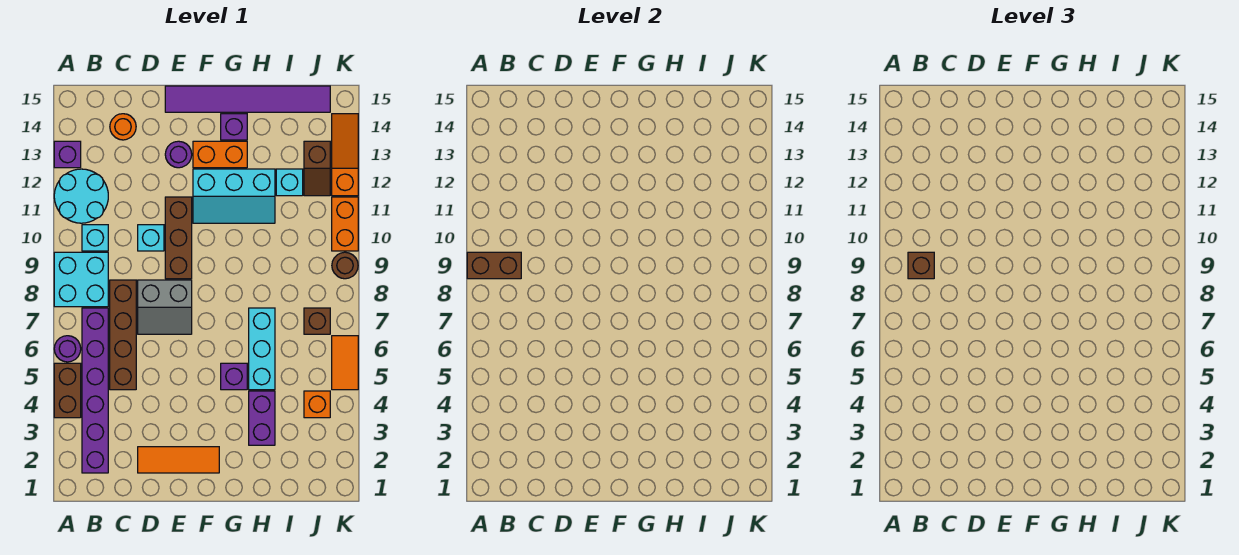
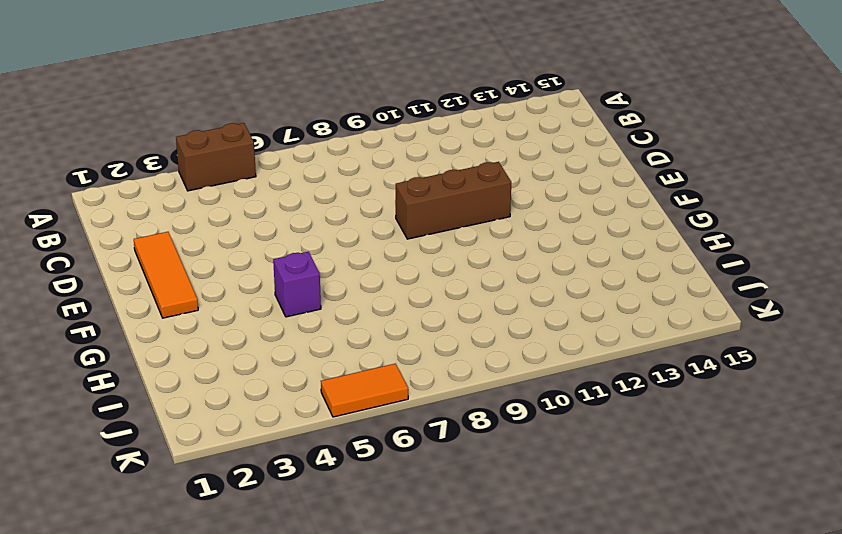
none -> purple 1x1 round brick [54,336,81,362]
none -> cyan 2x2 brick [54,252,108,307]
none -> cyan 2x2 round brick [54,169,108,223]
none -> purple 1x1 brick [54,141,81,168]

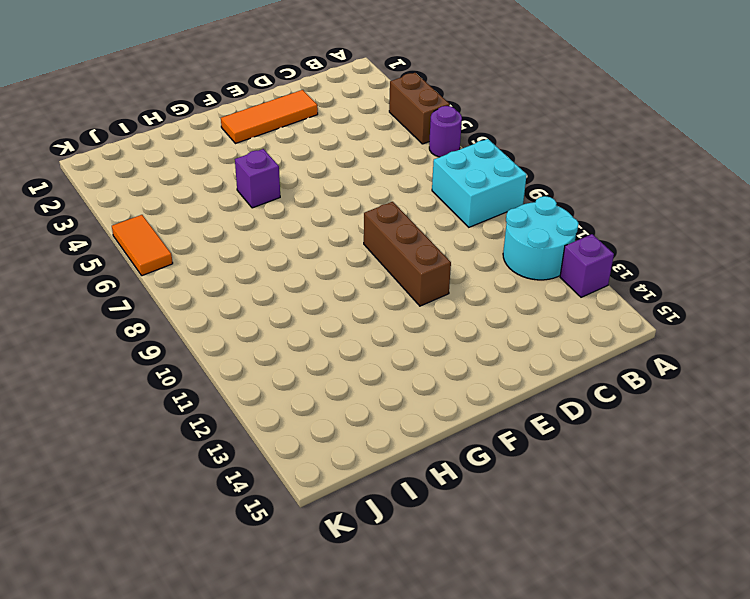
none -> purple 1x6 brick [82,308,108,473]
none -> cyan 1x1 brick [82,225,108,251]
none -> brown 1x4 brick [110,280,136,390]
none -> orange 1x1 round brick [110,114,136,140]

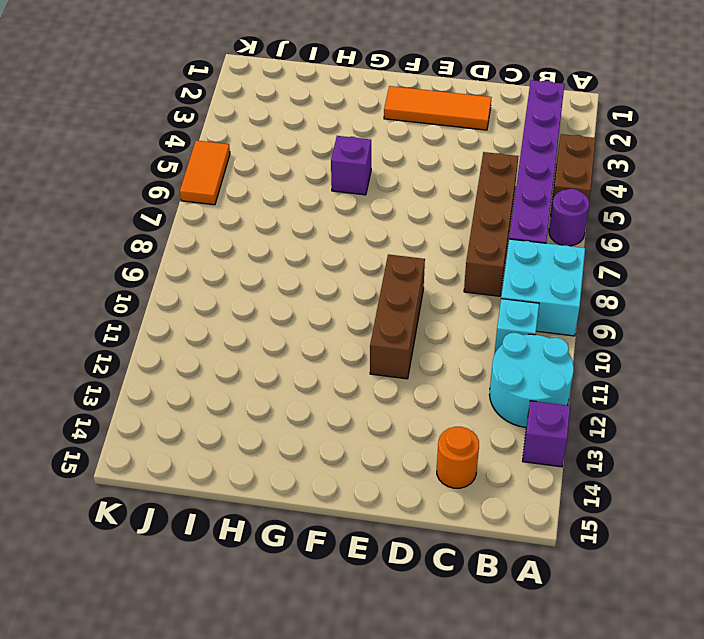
none -> grey 2x2 slope [138,280,192,334]
none -> cyan 1x1 brick [138,225,164,251]
none -> purple 1x1 round brick [165,141,192,168]
none -> purple 1x6 tile [165,86,330,112]

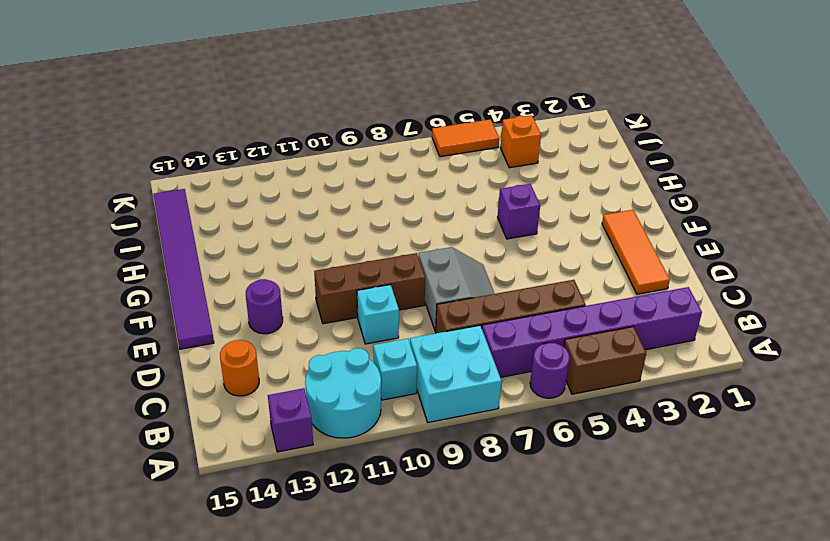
none -> cyan 2x3 slope [193,169,275,223]
none -> orange 1x2 brick [193,141,247,168]
none -> purple 1x1 brick [221,114,247,140]
none -> purple 1x2 brick [249,391,275,445]

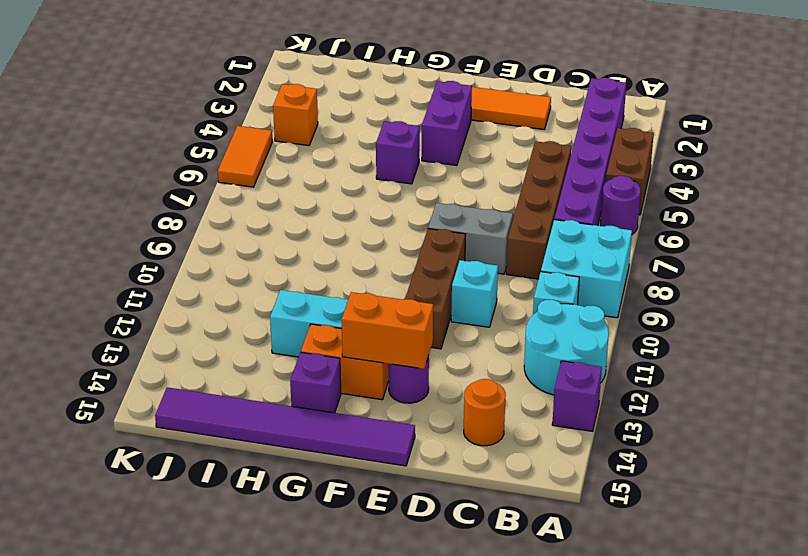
orange 1x2 brick [342,292,433,369] -> orange 1x2 brick turned to [332,197,358,251]
purple 1x2 brick [422,81,472,165] -> purple 1x2 brick moved to [249,391,275,445]
none -> cyan 1x3 brick [249,308,275,390]
none -> cyan 1x1 brick [276,169,303,196]
none -> brown 1x1 brick [304,308,330,334]
none -> brown 1x2 slope [304,141,330,196]

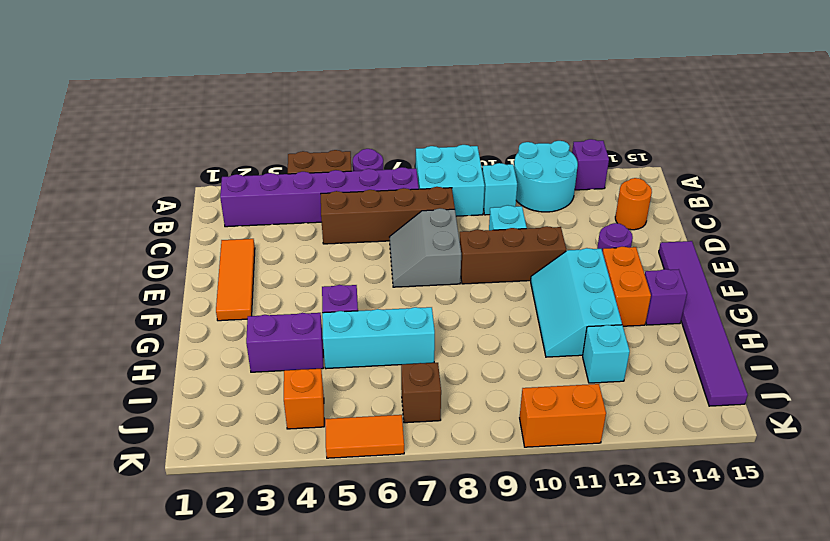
none -> brown 1x2 slope [304,141,330,196]
none -> brown 1x1 round brick [332,252,358,279]
none -> orange 1x3 slope [332,114,358,196]
none -> brown 1x2 brick [467,252,521,279]

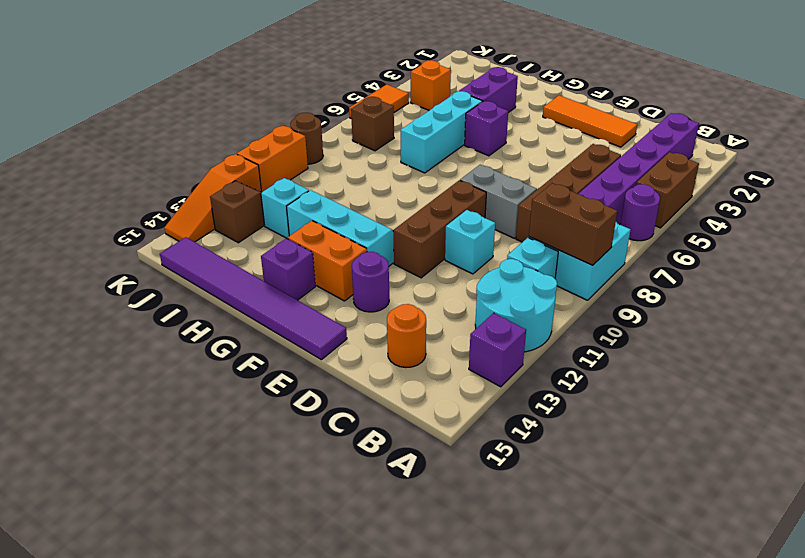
none -> brown 1x1 brick [908,252,934,279]

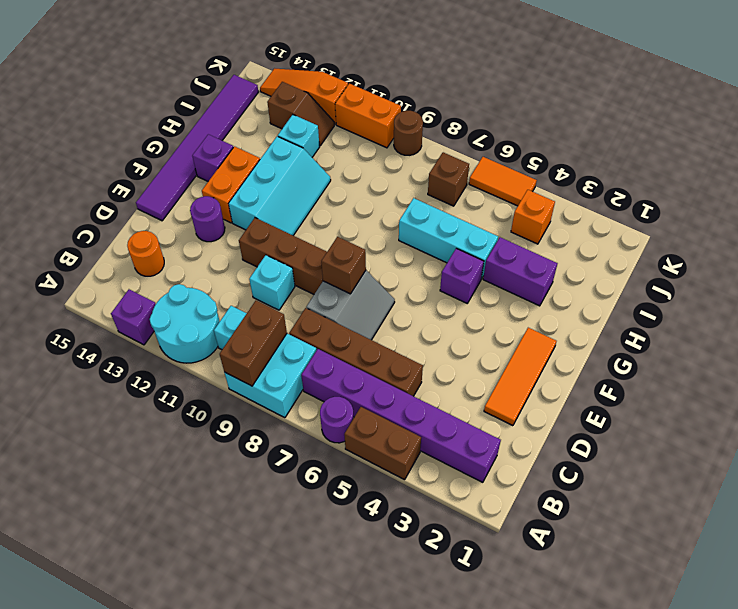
brown 1x1 brick [321,237,366,294] -> brown 1x1 brick moved to [908,252,934,279]

